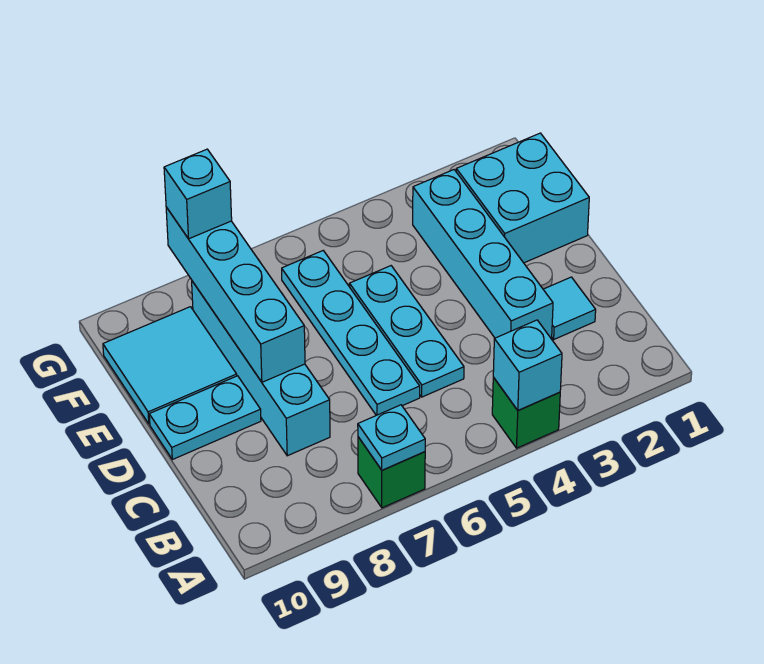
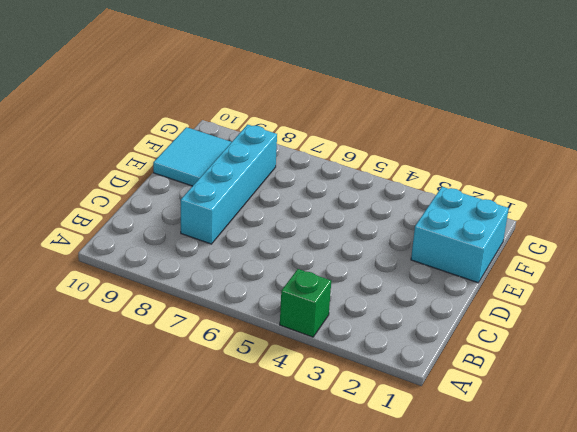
none -> green 1x1 brick [358,437,425,508]
none -> cyan 1x1 tile [543,277,596,339]
none -> cyan 1x4 brick [413,170,553,339]

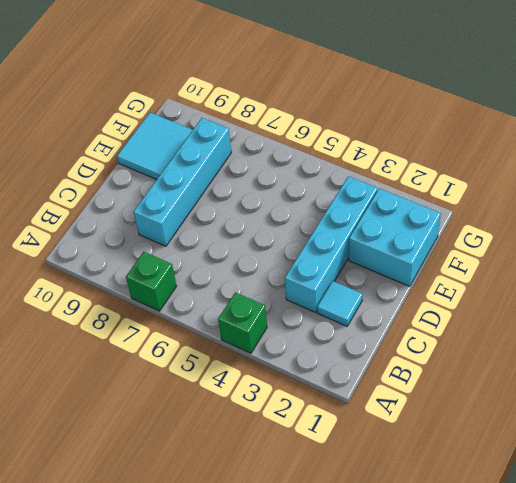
none -> cyan 1x3 plate [349,266,464,397]
none -> cyan 1x4 plate [282,251,420,415]
none -> cyan 1x2 plate [149,376,261,460]

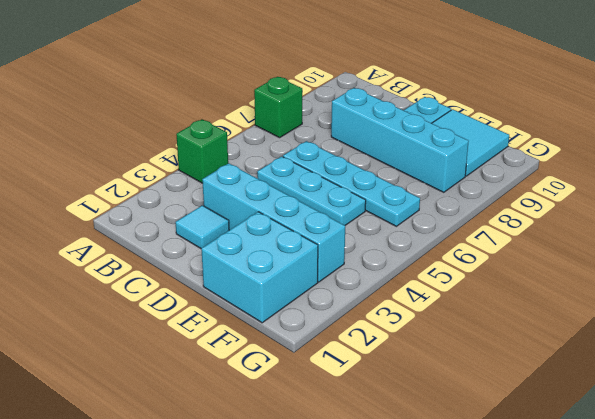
none -> cyan 1x1 brick [493,320,562,410]
none -> cyan 1x1 plate [358,405,425,470]
none -> cyan 1x4 brick [166,207,305,382]

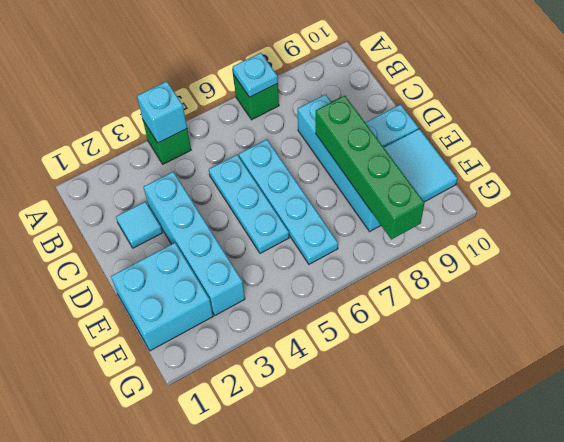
green 1x4 brick [316,96,424,239] -> cyan 1x4 brick [166,207,305,382]
none -> cyan 1x1 brick [164,149,232,239]

